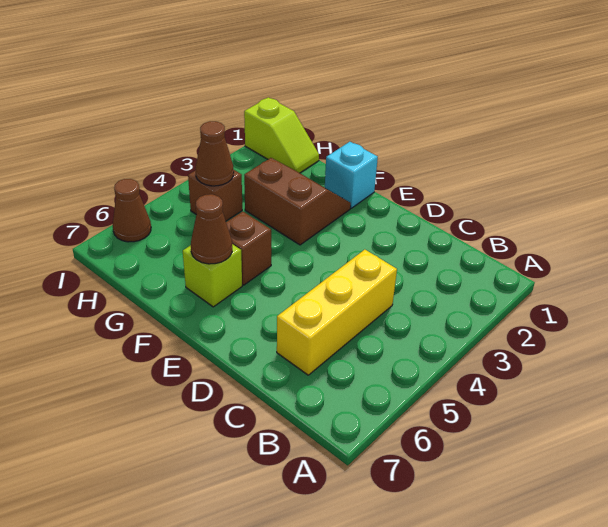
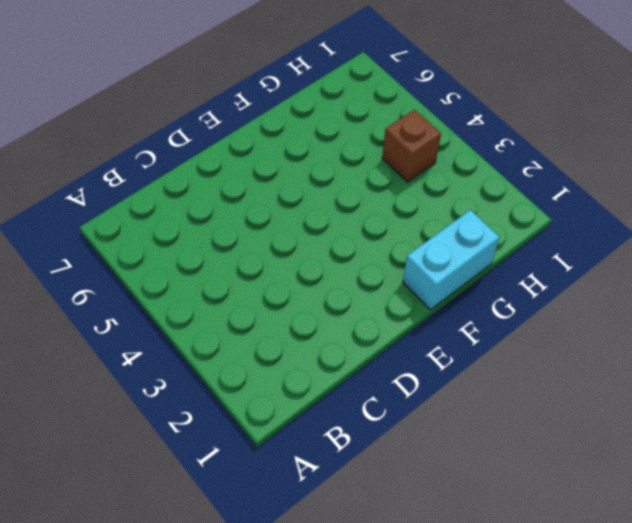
cyan 1x2 brick [403,210,500,310] -> cyan 1x1 brick [325,142,378,208]
none -> yellow 1x3 brick [277,250,397,375]
none -> brown 2x2 slope [244,158,351,245]

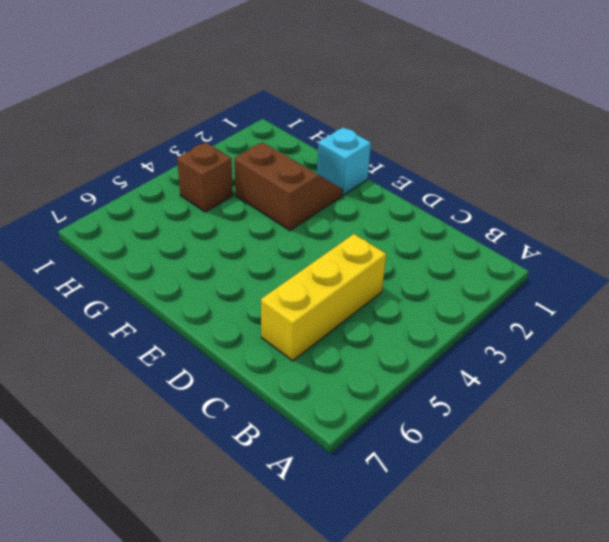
none -> brown 1x1 brick [226,211,271,285]
none -> lime 1x1 brick [183,244,242,307]

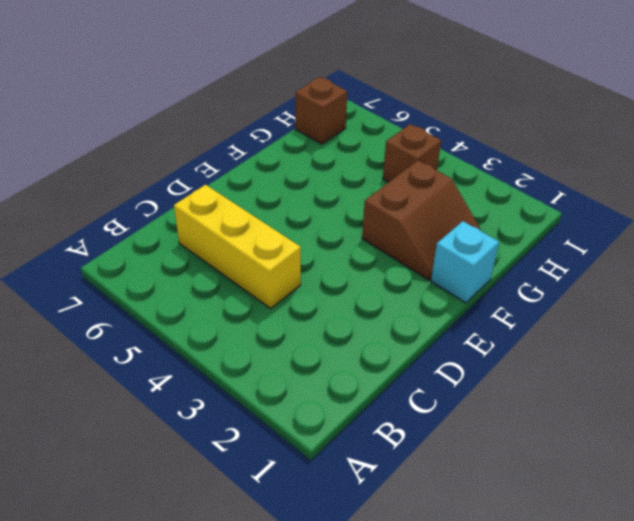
brown 1x1 brick [295,77,347,144] -> brown 1x1 brick moved to [226,211,271,285]
none -> lime 1x1 brick [183,244,242,307]
none -> lime 1x2 slope [244,97,319,173]

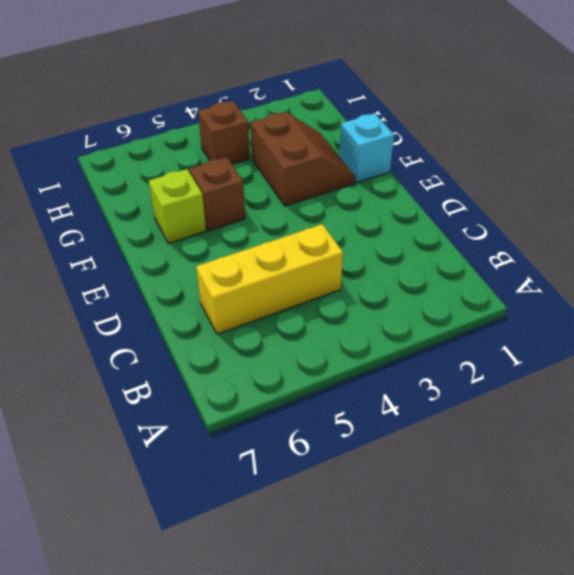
none -> lime 1x2 slope [244,97,319,173]
none -> brown 1x1 cone [113,179,151,242]

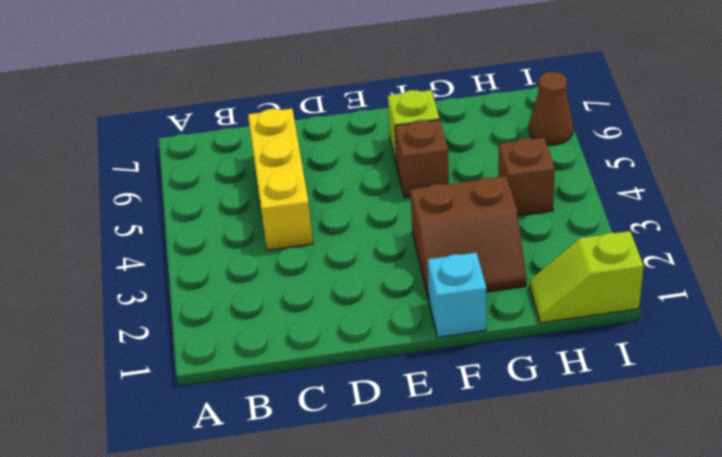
none -> brown 1x1 cone [191,194,232,264]
none -> brown 1x1 cone [196,121,234,186]

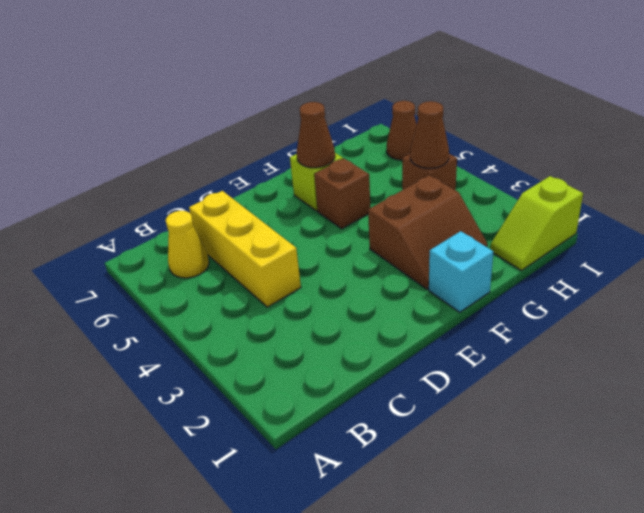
yellow 1x1 cone [166,211,209,278] -> none

